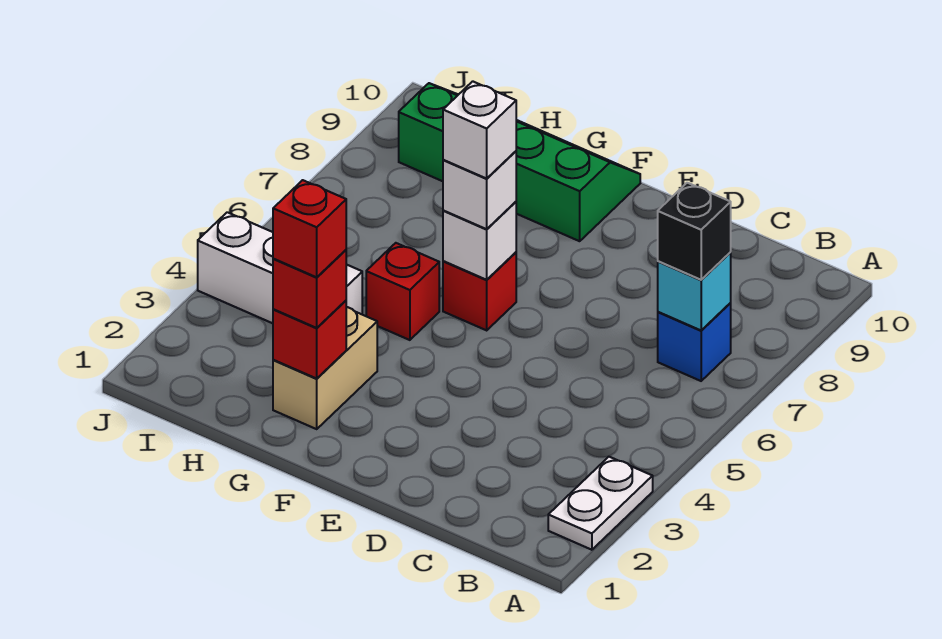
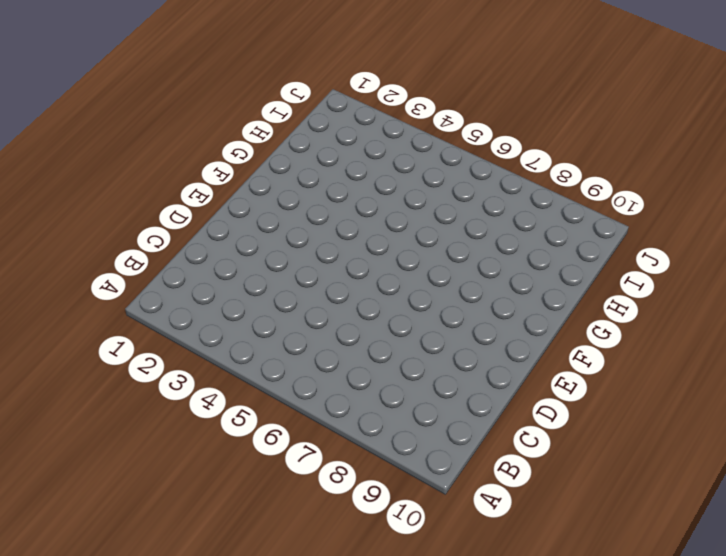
none -> white 1x2 plate [548,457,653,550]
none -> blue 1x1 brick [658,303,731,381]
none -> red 1x1 brick [443,252,516,330]

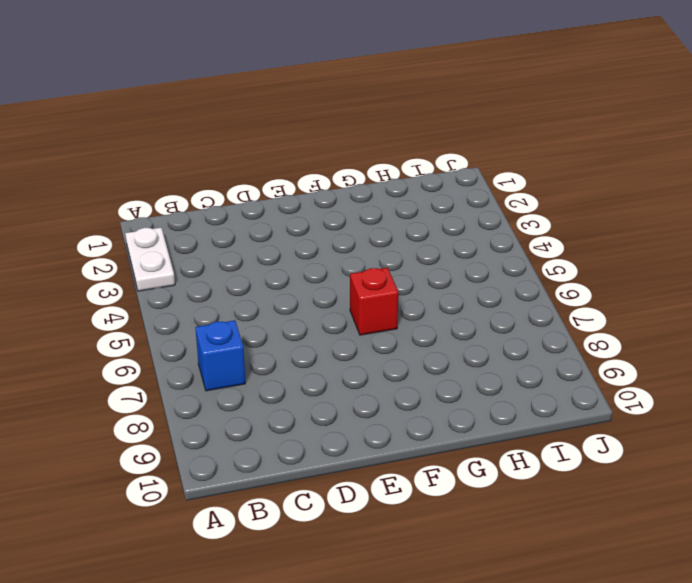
none -> green 2x4 slope [399,83,640,241]
none -> tan 1x2 brick [273,307,377,429]
none -> red 1x1 brick [366,243,439,340]

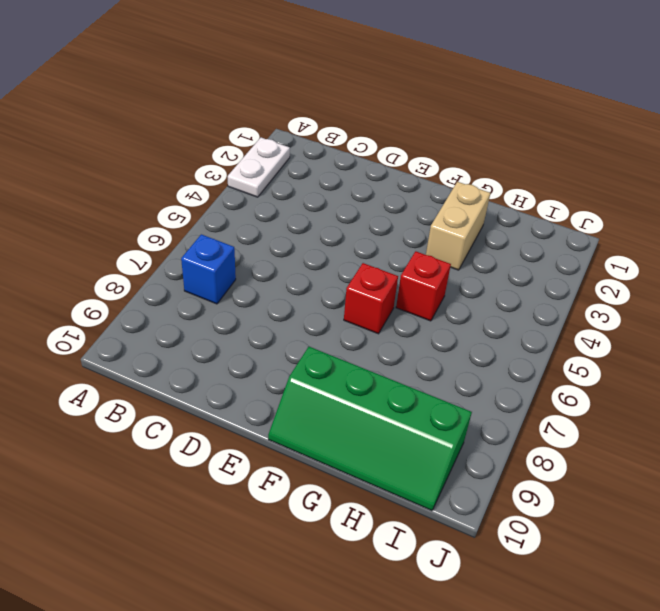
none -> white 1x3 brick [198,212,362,323]
none -> cyan 1x1 brick [658,252,731,330]
none -> white 1x1 brick [443,202,516,280]

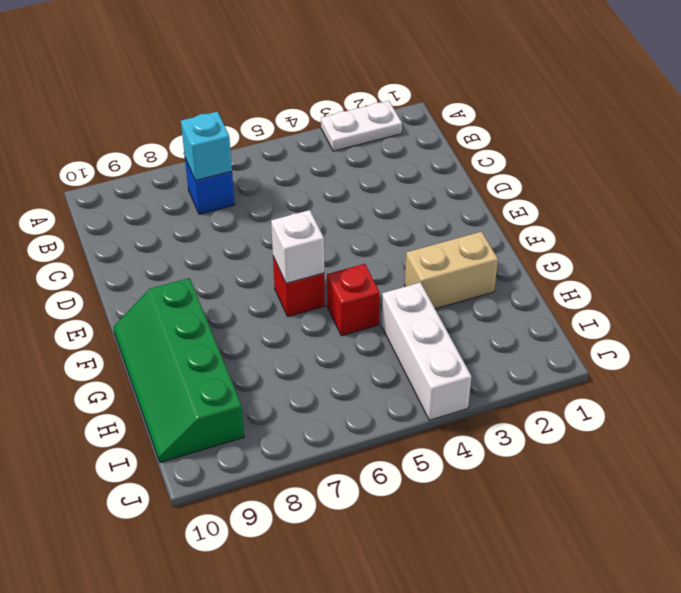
none -> red 1x1 brick [273,301,346,379]
none -> black 1x1 brick [658,183,731,280]
none -> white 1x1 brick [443,151,516,229]

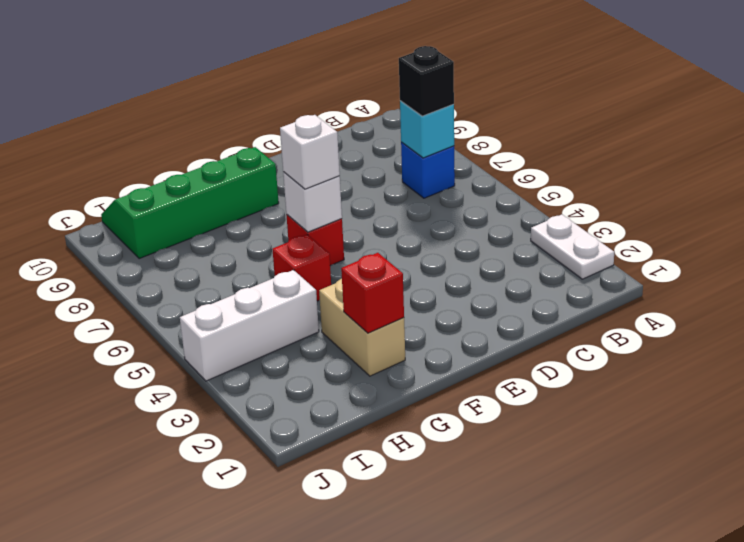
none -> red 1x1 brick [273,250,346,328]
none -> white 1x1 brick [443,81,516,179]
none -> red 1x1 brick [273,180,346,277]

